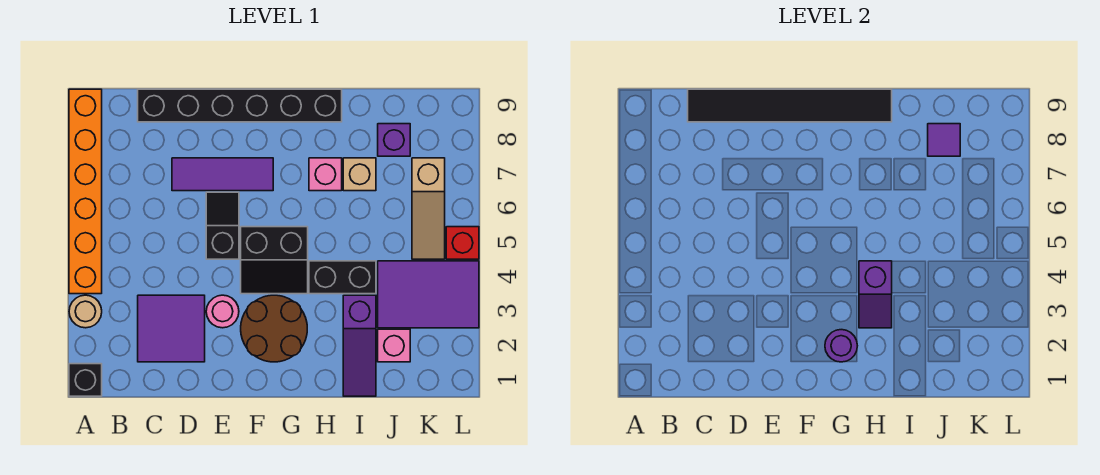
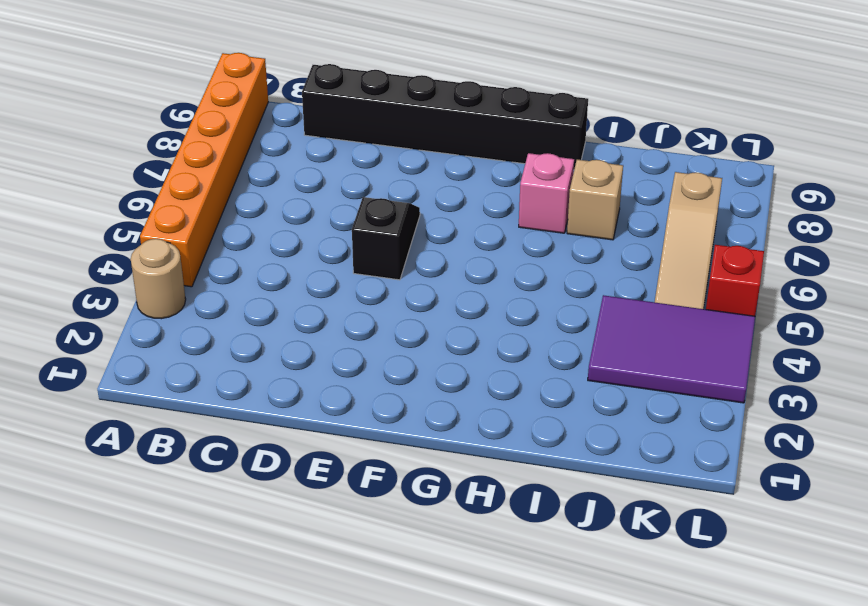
none -> black 1x1 brick [69,364,102,396]
none -> purple 2x2 tile [138,295,205,362]
none -> purple 1x3 tile [172,158,273,191]

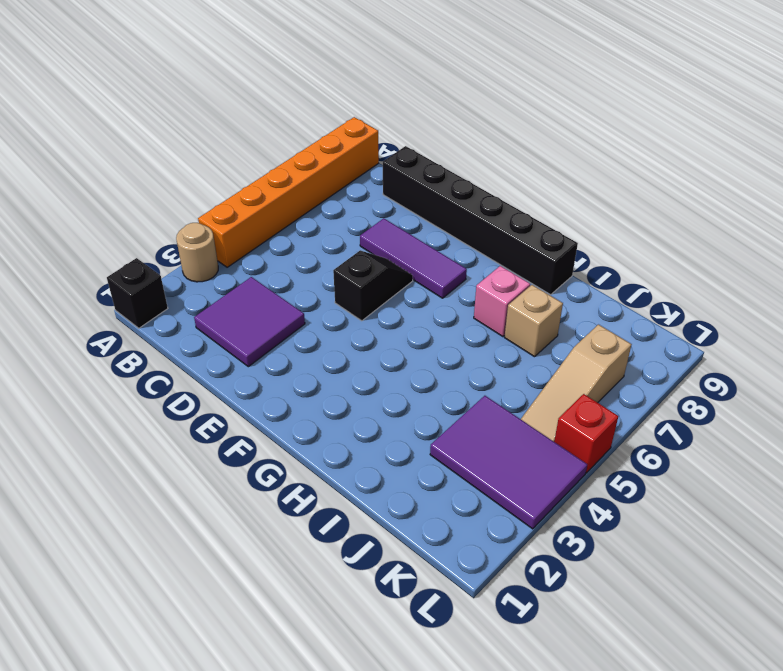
none -> pink 1x1 round brick [206,295,239,328]
none -> brown 2x2 round brick [241,295,307,362]
none -> black 2x2 slope [241,227,308,294]

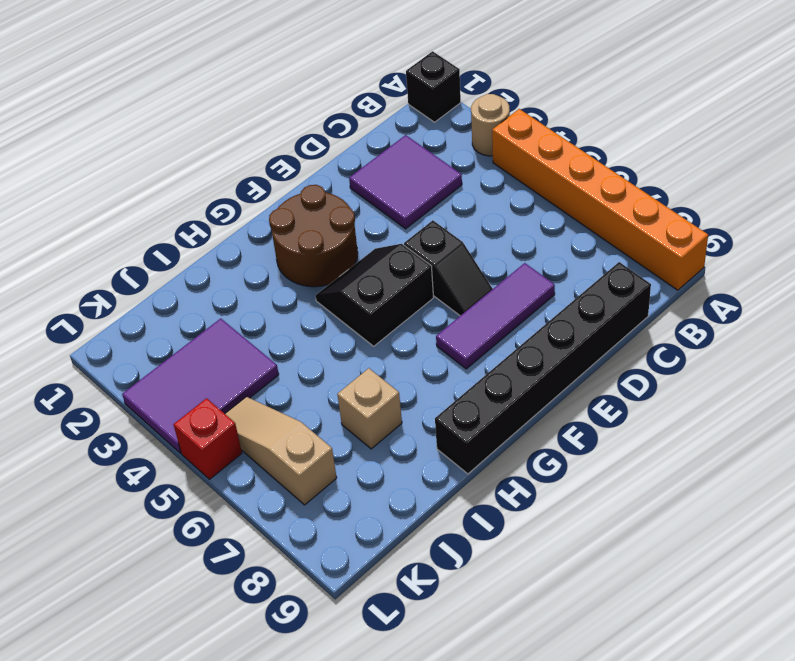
none -> pink 1x1 round brick [206,295,239,328]
none -> black 1x2 brick [309,261,376,294]
none -> pink 1x1 brick [309,158,342,191]

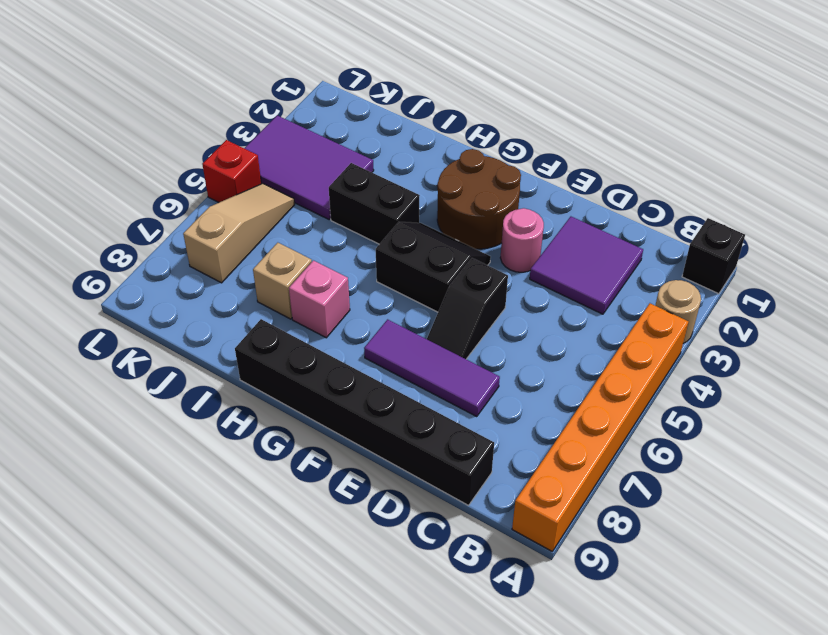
none -> purple 1x3 slope [343,295,376,396]
none -> pink 1x1 brick [378,329,410,362]
none -> purple 1x1 brick [378,124,410,156]

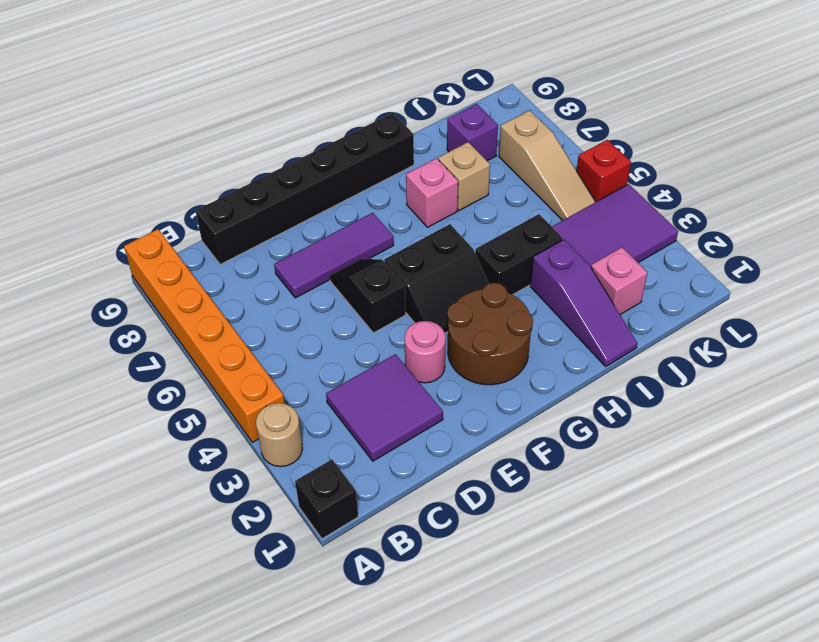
none -> black 1x6 tile [688,89,892,122]
none -> purple 1x1 round brick [825,330,857,362]
none -> purple 1x2 slope [859,261,892,328]

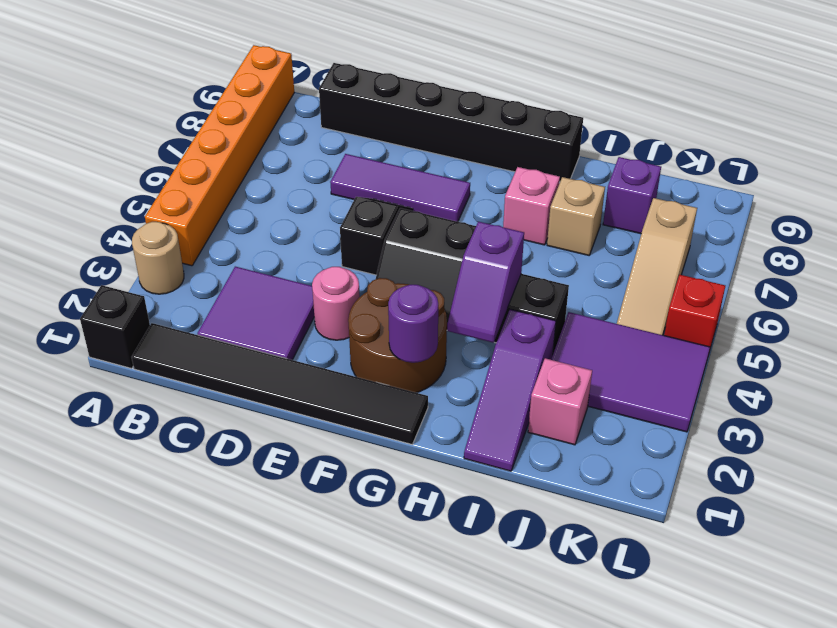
black 1x6 tile [132,323,428,444] -> black 1x6 tile moved to [688,89,892,122]
none -> purple 1x1 tile [928,124,960,156]

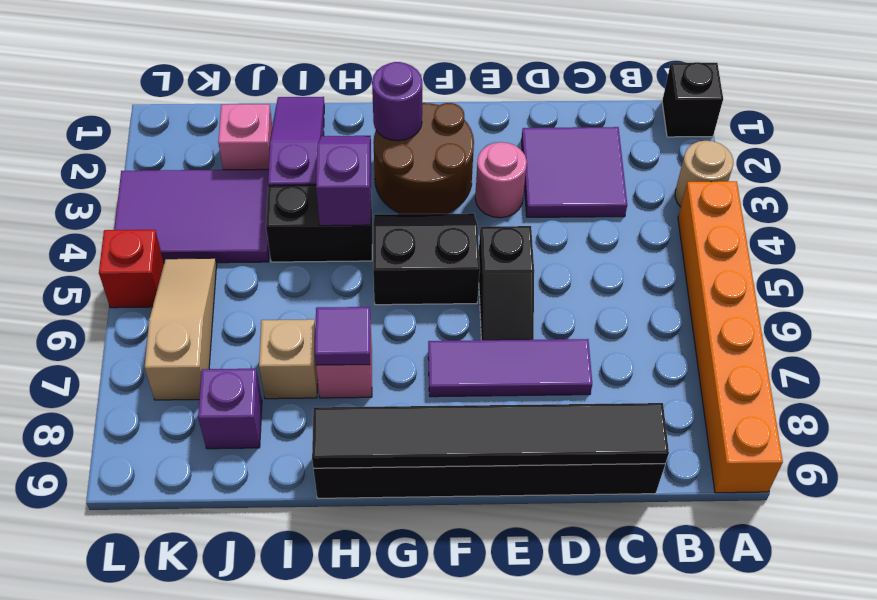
purple 1x1 tile [315,307,370,365] -> purple 1x1 tile moved to [928,124,960,156]

